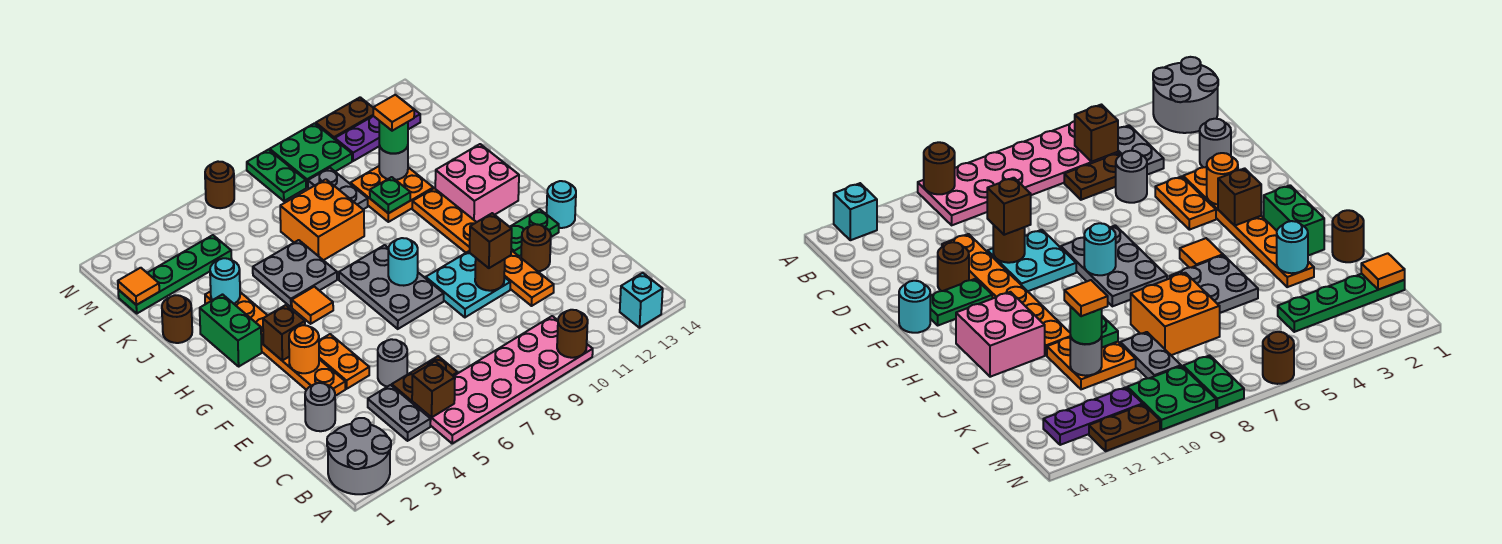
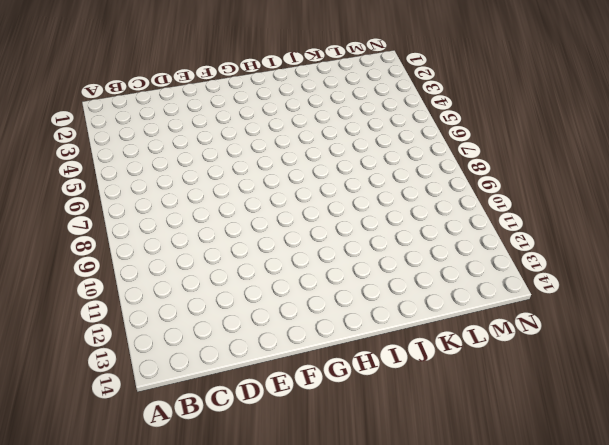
none -> grey 2x2 round brick [327,418,391,494]
none -> pink 2x6 plate [412,316,593,443]
none -> cyan 1x1 brick [620,273,663,328]
none -> grey 1x2 plate [368,385,431,441]

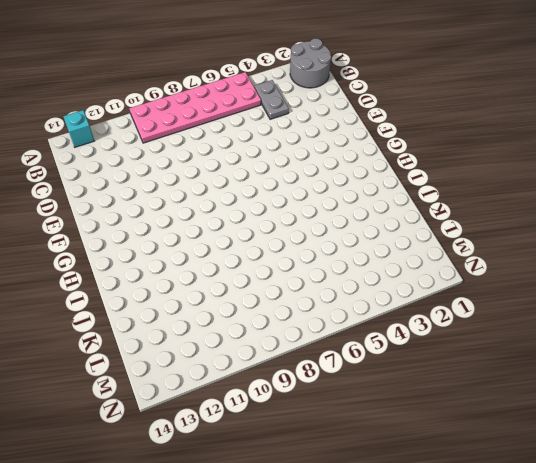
none -> brown 1x2 plate [392,356,458,403]
none -> grey 1x1 round brick [305,383,335,431]
none -> grey 1x1 round brick [378,339,407,387]
none -> orange 1x6 plate [412,188,554,306]

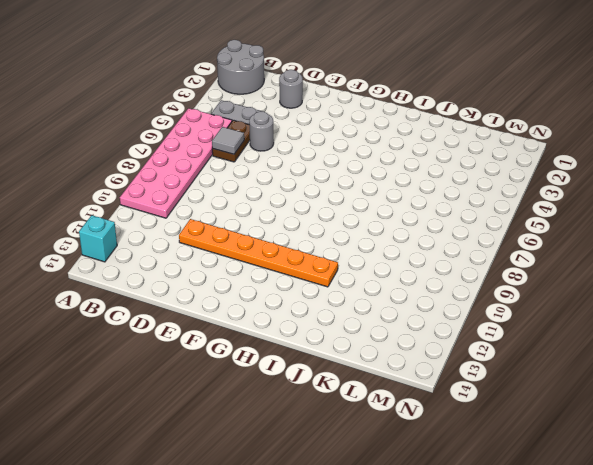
grey 1x1 tile [212,127,244,154] -> none
none -> orange 1x6 plate [205,291,345,396]
none -> orange 1x2 plate [319,334,369,389]
none -> cyan 2x2 plate [426,251,510,317]
none -> brown 1x1 round brick [521,224,551,271]

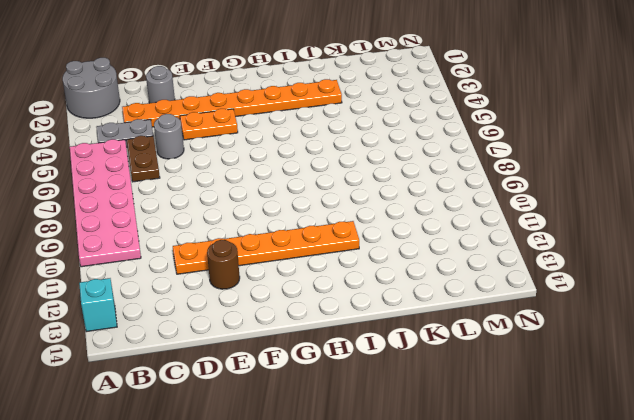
orange 1x8 plate [122,79,342,127] -> orange 1x6 plate [205,291,345,396]
none -> cyan 2x2 plate [426,251,510,317]
none -> grey 2x3 plate [339,245,444,329]
none -> green 1x2 plate [510,209,559,256]
none -> cyan 1x1 round brick [547,181,576,228]

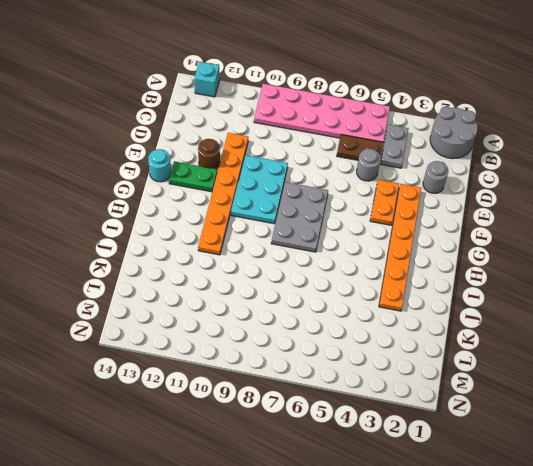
cyan 2x3 plate [231,155,288,224] -> cyan 2x2 plate [426,251,510,317]
none -> green 1x2 brick [200,295,262,366]
none -> orange 1x1 tile [292,287,333,324]
none -> pink 2x2 brick [435,144,519,222]
none -> grey 2x2 plate [253,240,337,307]

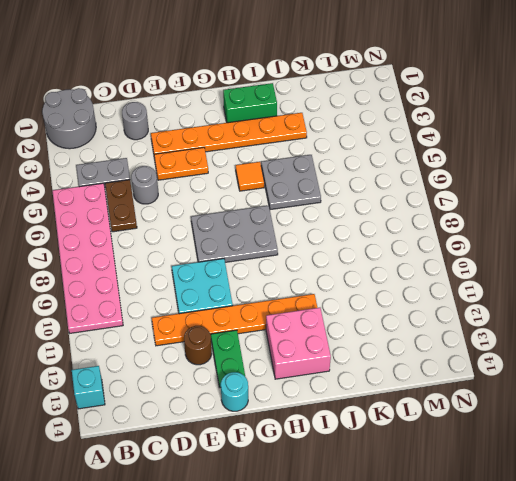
none -> brown 1x1 round brick [162,295,192,343]
none -> orange 2x2 brick [280,179,364,260]
none -> orange 2x2 plate [350,166,433,222]
none -> grey 1x2 plate [308,168,368,209]

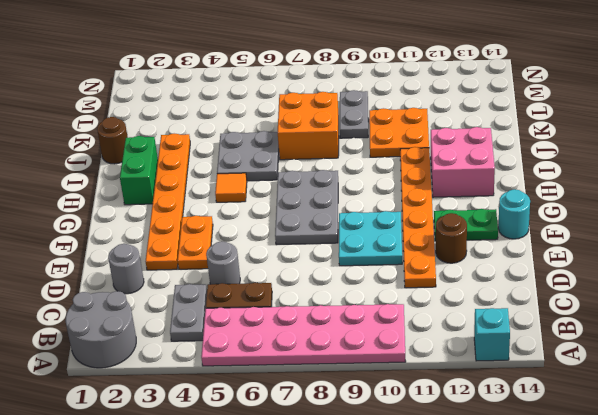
none -> green 1x4 plate [118,235,232,313]
none -> green 1x2 plate [247,150,306,201]
none -> green 2x2 plate [270,123,352,188]
none -> purple 1x3 plate [335,102,420,161]

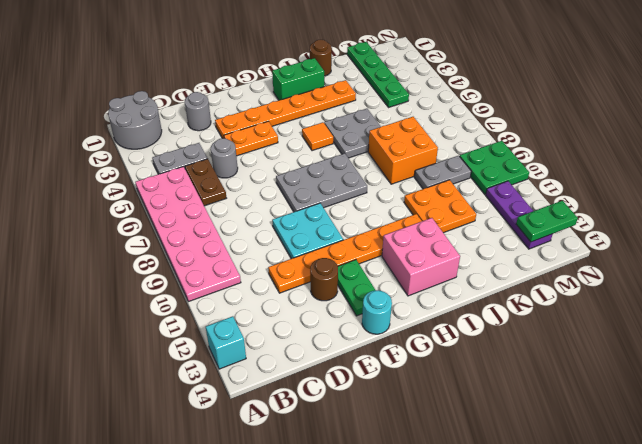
green 1x2 plate [516,201,578,242] -> green 1x2 plate moved to [247,150,306,201]
none -> brown 1x1 round brick [205,162,234,208]
none -> brown 1x2 plate [316,97,373,139]
none -> brown 1x1 round brick [557,310,588,358]
none -> brown 1x1 brick [412,361,455,417]

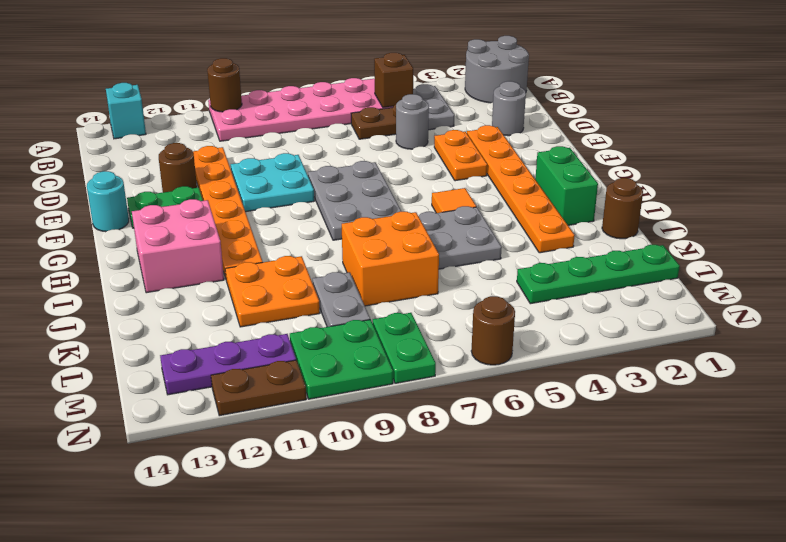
none -> brown 1x1 round brick [475,258,505,291]
none -> orange 1x1 round brick [289,325,319,373]
none -> brown 1x1 brick [263,305,305,361]
none -> cyan 1x1 round brick [388,238,418,286]

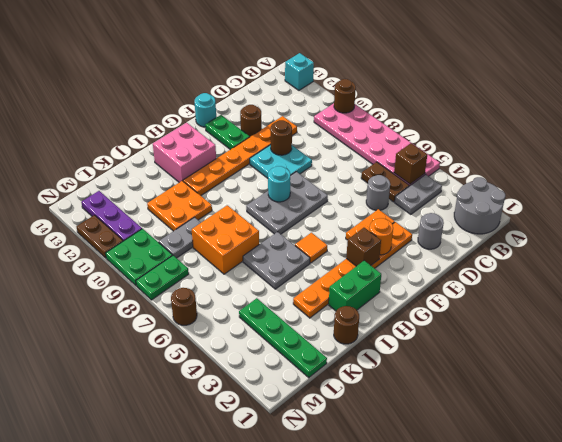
none -> cyan 1x1 round brick [210,258,240,304]
none -> green 1x1 plate [370,177,410,213]
none -> grey 1x1 round brick [379,146,408,180]
none -> orange 1x1 tile [118,268,159,305]

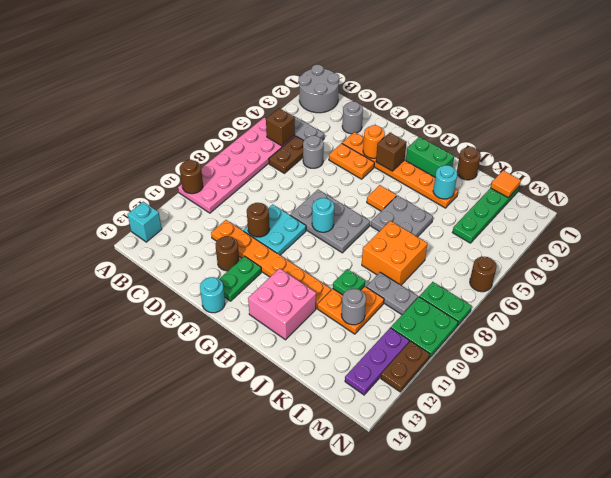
none -> brown 1x1 brick [470,213,512,268]
none -> green 1x1 round brick [379,121,408,154]
none -> orange 1x1 tile [373,95,414,131]

